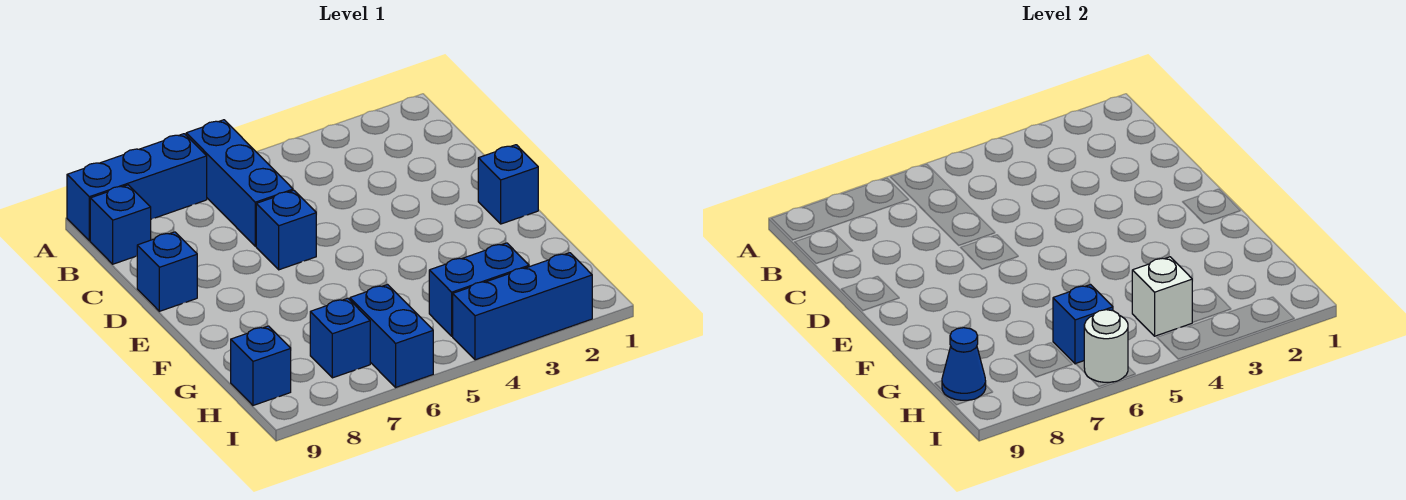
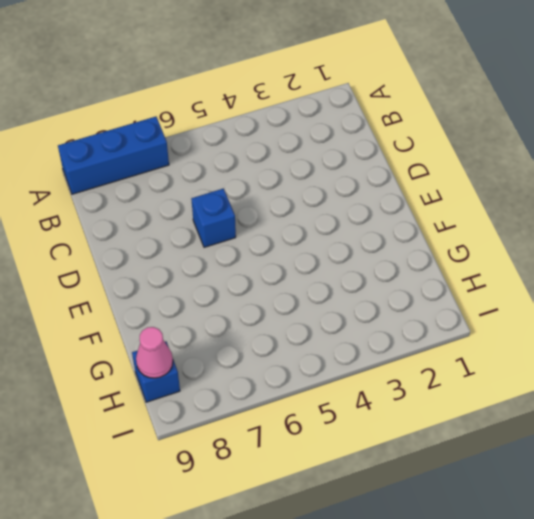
pink 1x1 cone [136,327,173,378] -> blue 1x1 cone [942,328,986,400]
none -> blue 1x3 brick [186,120,293,246]
none -> blue 1x1 brick [90,185,151,264]
none -> blue 1x1 brick [137,232,197,311]

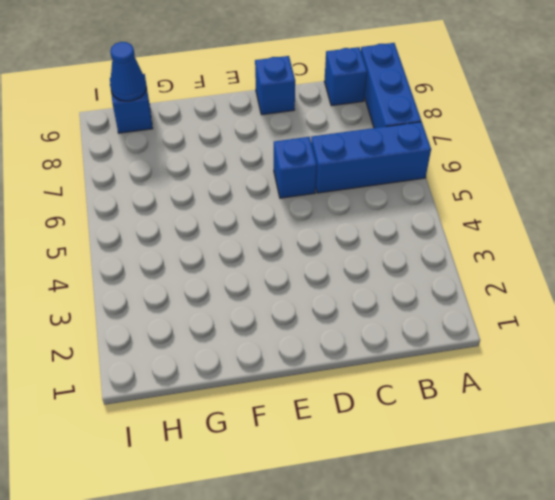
none -> blue 1x1 brick [478,145,538,224]
none -> blue 1x2 brick [429,243,529,336]
none -> blue 1x2 brick [350,285,433,387]

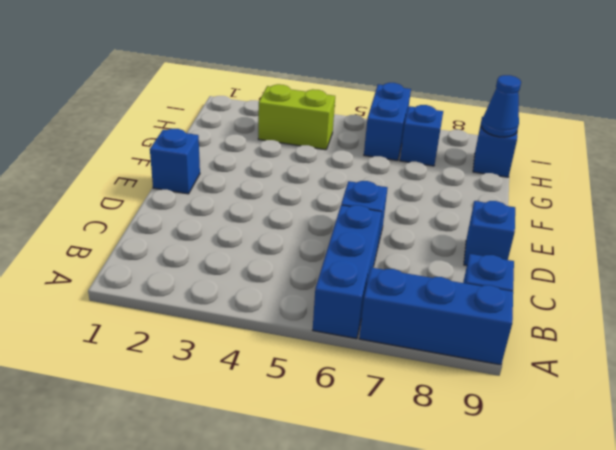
lime 1x2 brick [258,84,335,150] -> blue 1x2 brick [429,243,529,336]
none -> blue 1x3 brick [453,253,592,360]
none -> white 1x1 brick [1132,257,1193,336]
none -> blue 1x1 brick [1053,285,1113,364]

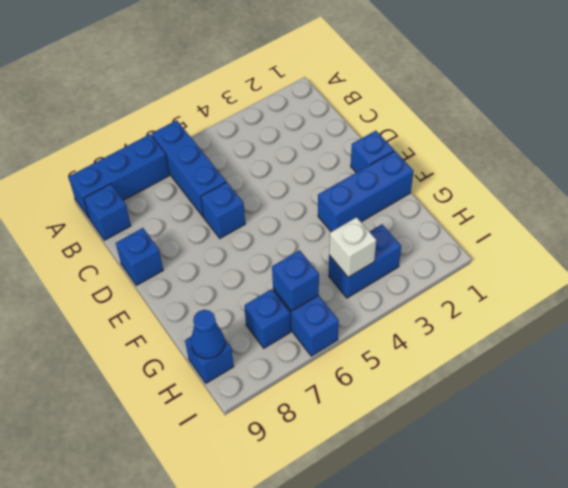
blue 1x3 brick [318,151,413,232] -> blue 1x3 brick moved to [453,253,592,360]
none -> white 1x1 round brick [1084,310,1128,382]

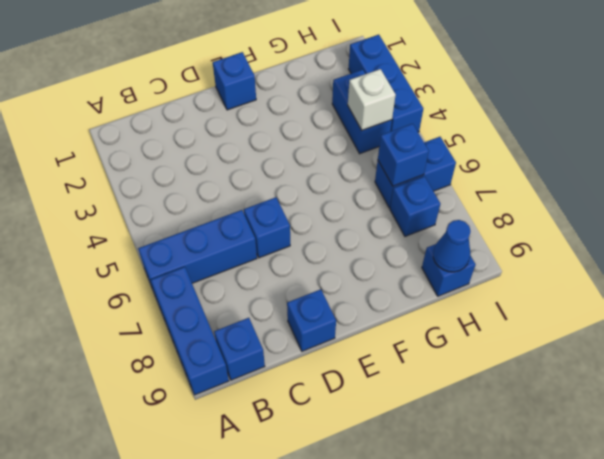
none -> white 1x1 round brick [1084,310,1128,382]

